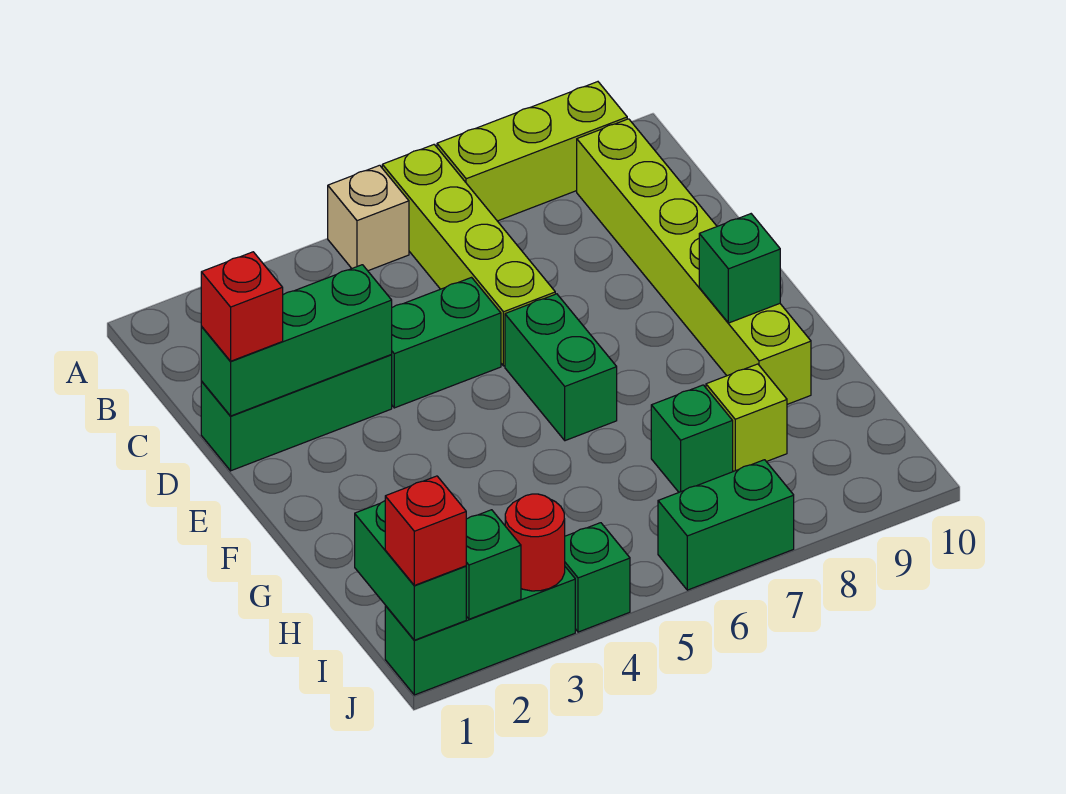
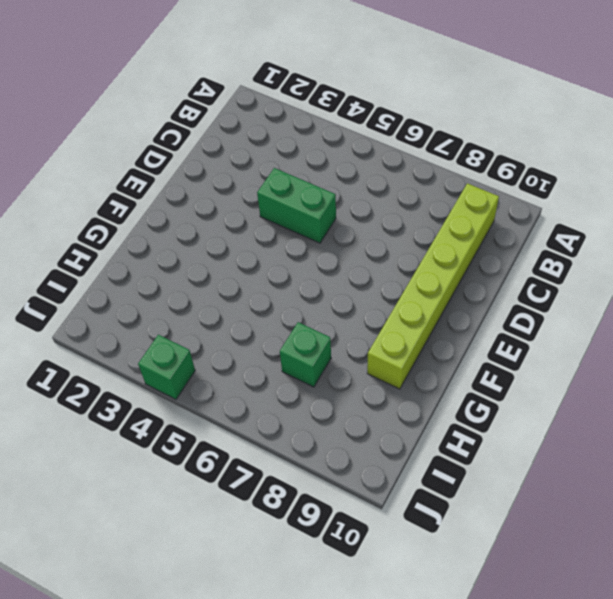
none -> tan 1x1 brick [328,165,409,271]
none -> lime 1x4 brick [382,145,555,366]
none -> lime 1x3 brick [437,82,627,221]

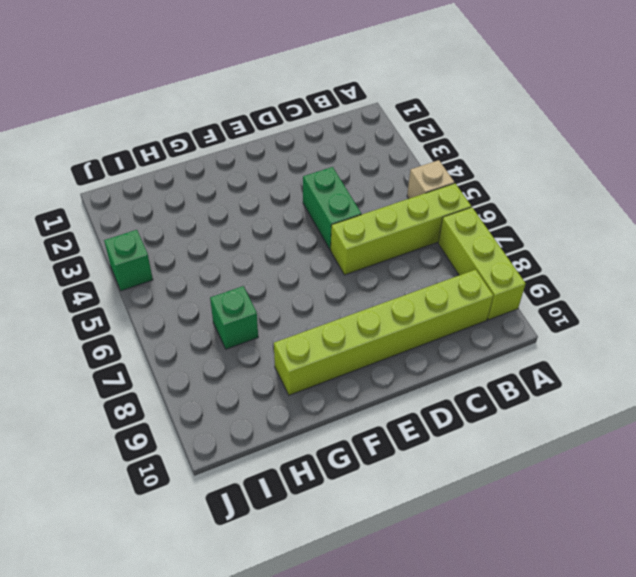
none -> green 1x3 brick [201,355,392,471]
none -> green 1x2 brick [505,294,617,441]
none -> lime 1x1 brick [706,364,787,472]

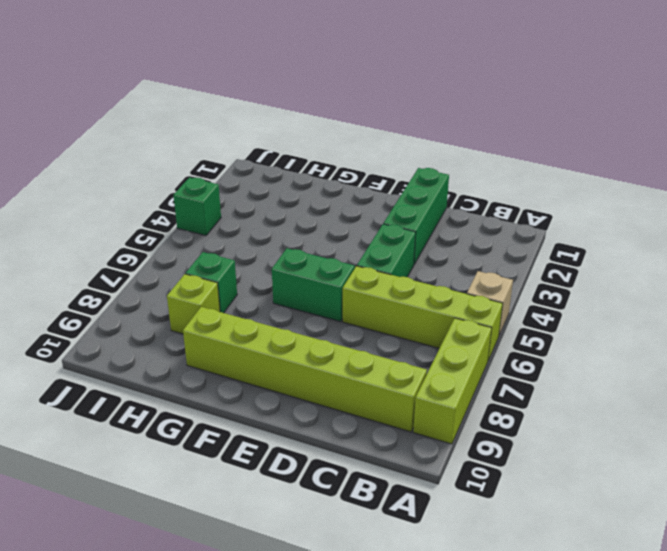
none -> green 1x3 brick [385,567,575,695]
none -> green 1x2 brick [658,460,794,590]
none -> green 1x3 brick [201,265,392,416]

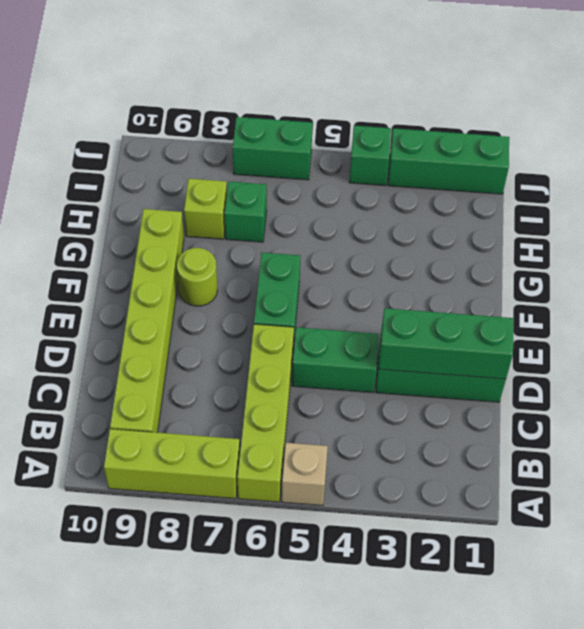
lime 1x1 round brick [177,248,218,306] -> none
none -> green 1x1 brick [699,214,780,323]
none -> green 1x2 brick [355,501,466,640]
none -> green 1x1 brick [466,510,521,619]

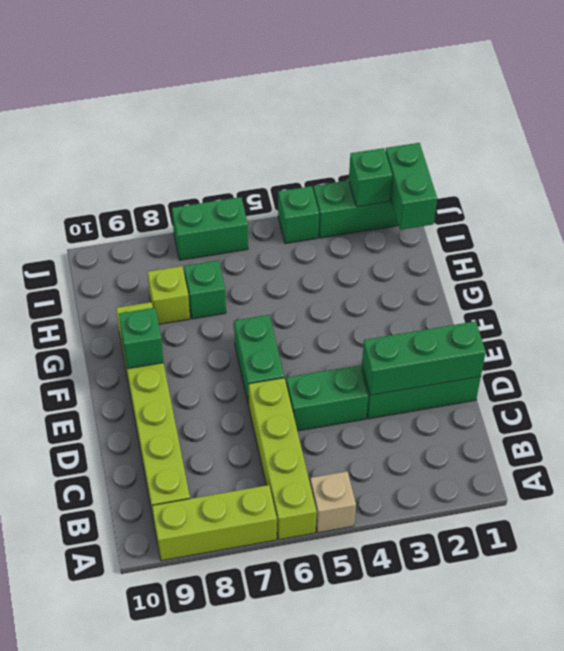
none -> red 1x1 round brick [505,494,565,591]
none -> red 1x1 brick [201,252,283,361]
none -> red 1x1 brick [385,476,466,585]

